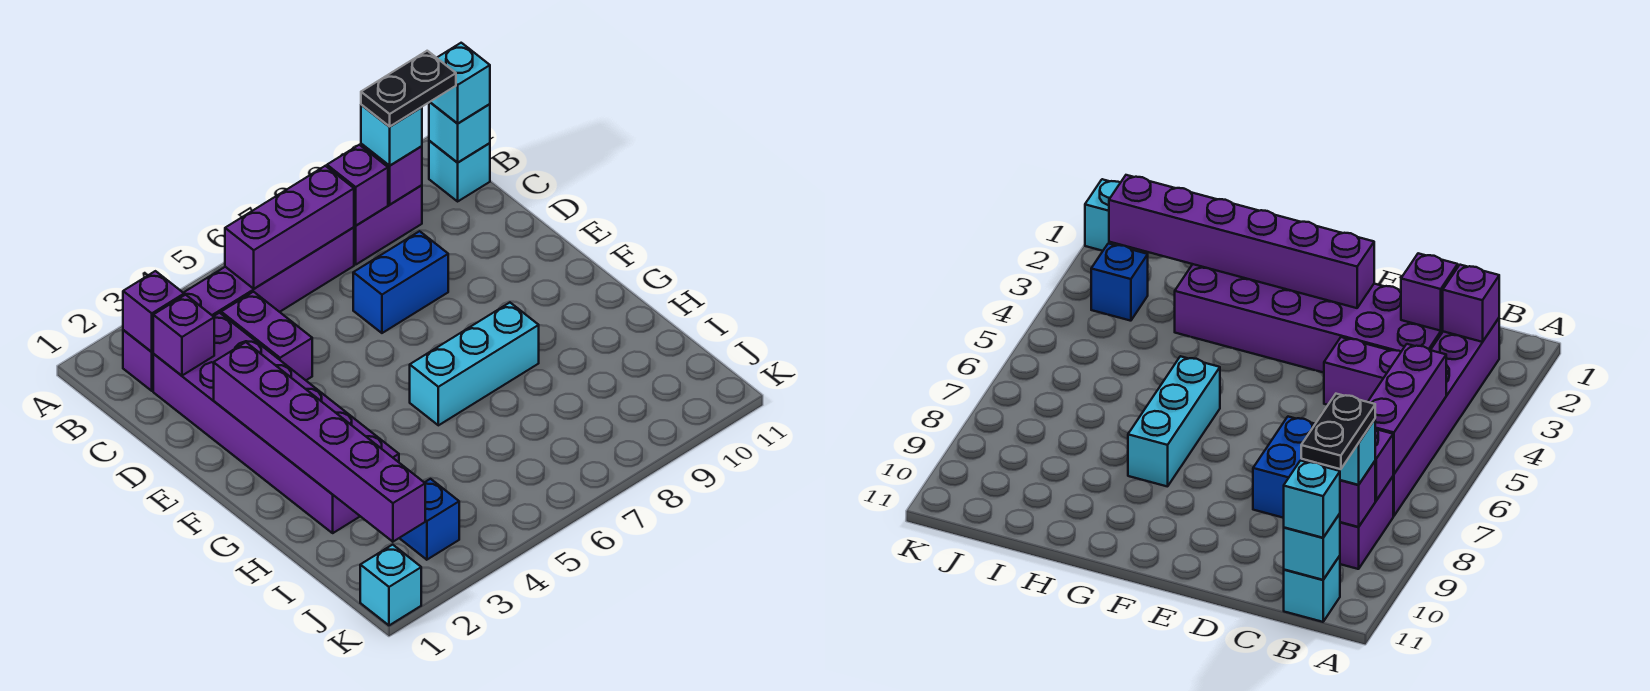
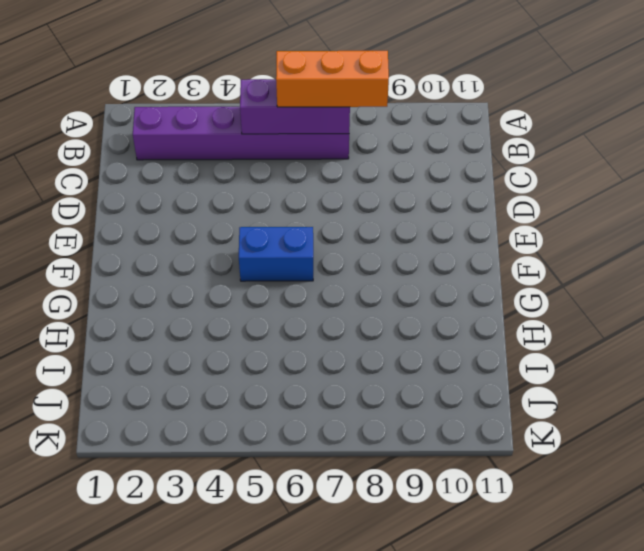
orange 1x3 brick [276,51,389,107] -> none
blue 1x2 brick [239,227,313,281] -> blue 1x2 brick moved to [353,231,448,333]
none -> purple 1x2 brick [354,185,422,264]
none -> cyan 1x1 brick [429,141,490,201]
none -> purple 2x6 brick [153,313,399,533]

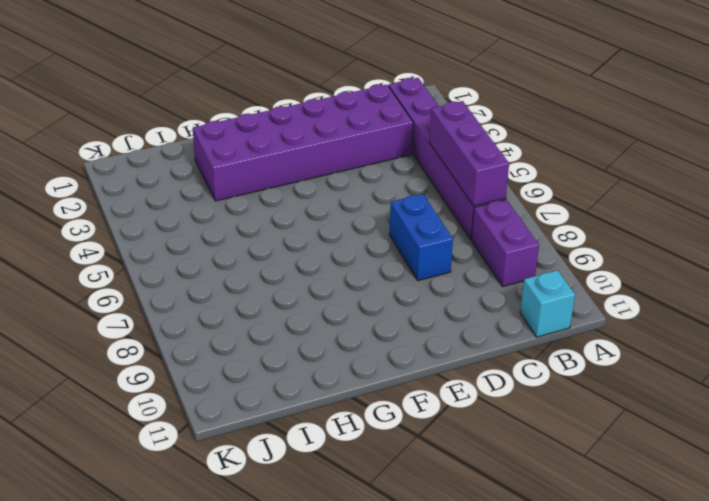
none -> purple 1x2 brick [221,292,312,380]
none -> cyan 1x3 brick [410,303,539,425]
none -> blue 1x1 brick [400,479,459,560]

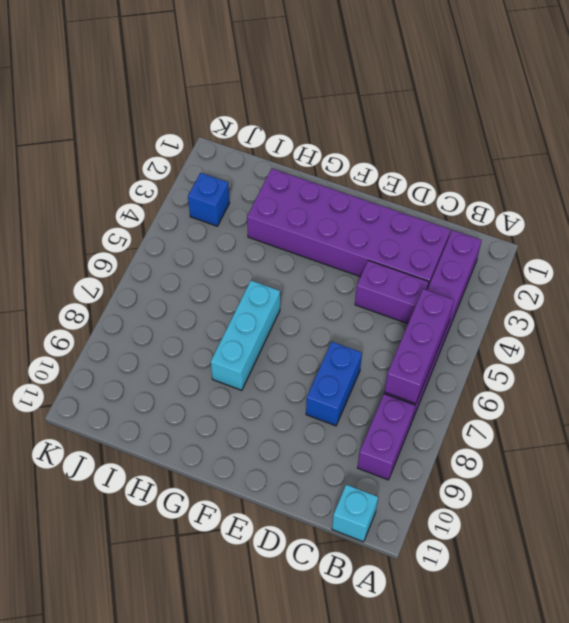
none -> cyan 1x1 brick [360,545,421,625]
none -> purple 1x1 brick [123,271,184,352]
none -> purple 1x1 brick [327,145,388,226]

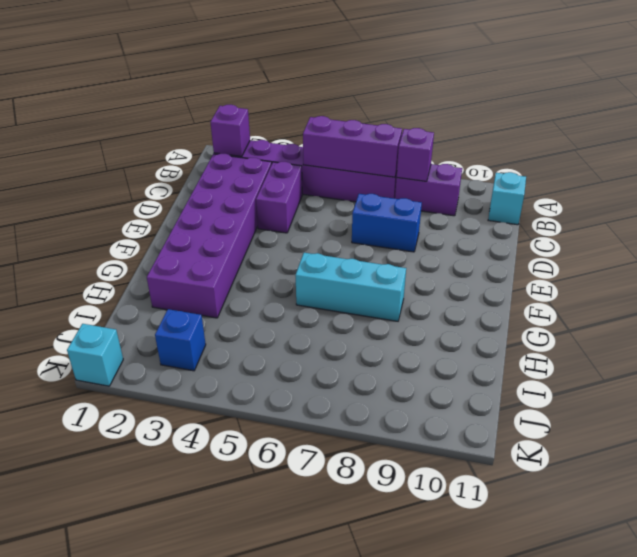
none -> purple 1x1 brick [361,144,422,204]
none -> cyan 1x1 brick [429,102,490,163]
none -> purple 1x1 brick [153,295,214,376]

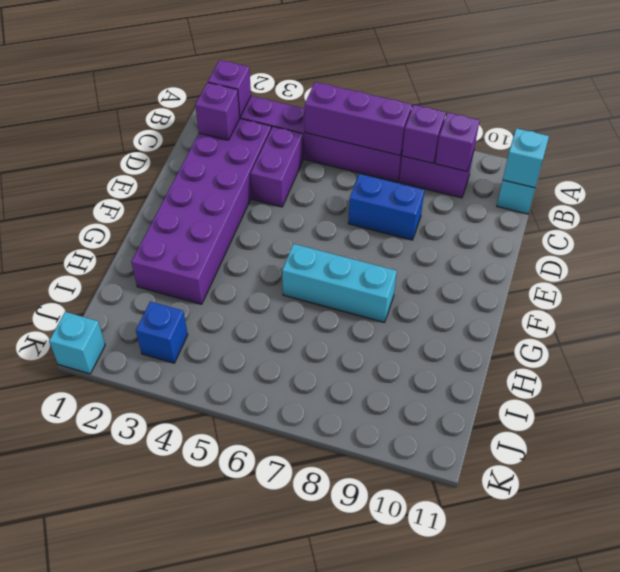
none -> purple 1x6 brick [214,342,425,542]
none -> cyan 1x1 brick [361,105,422,166]
none -> cyan 1x1 brick [431,43,490,124]

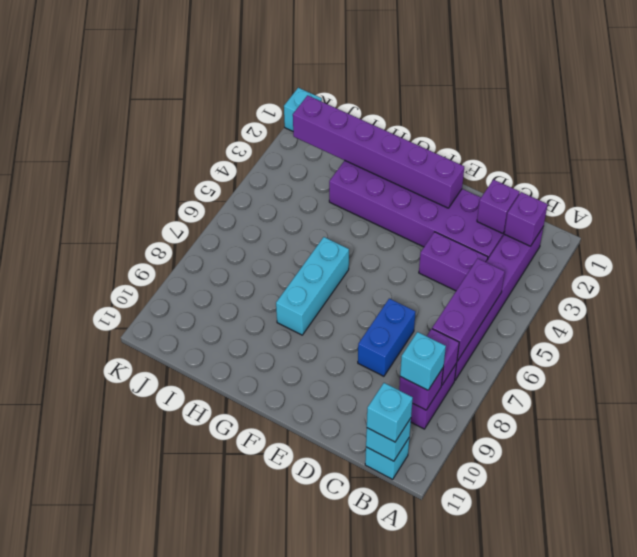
none -> blue 1x1 brick [400,479,459,560]
none -> black 1x2 plate [361,51,456,127]

